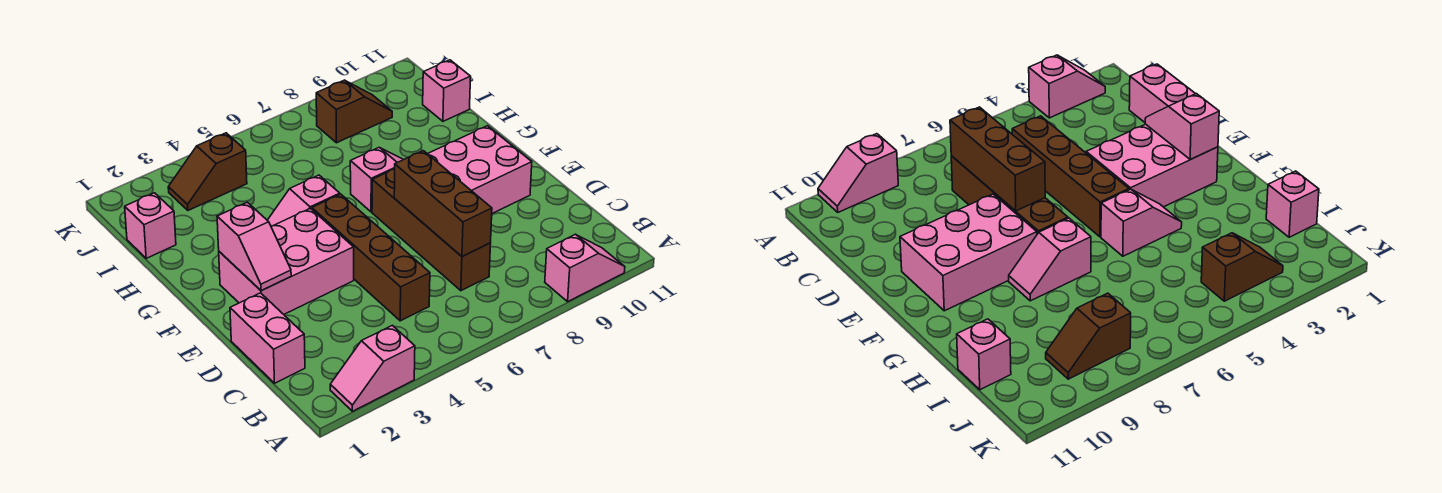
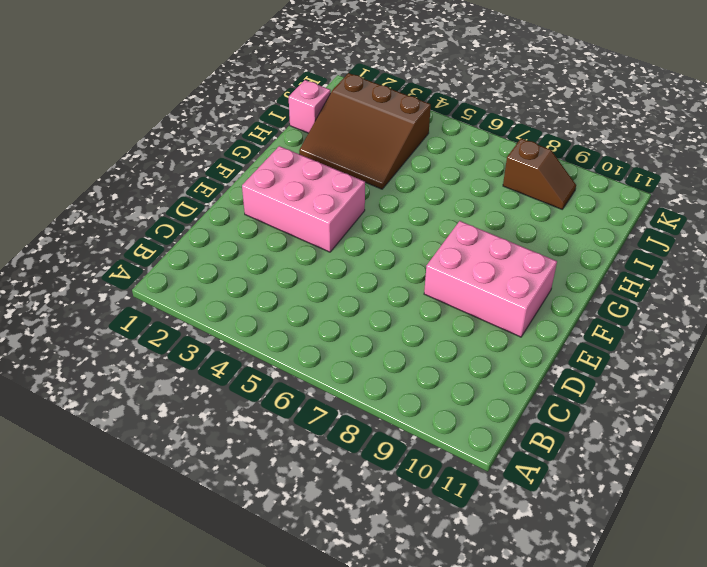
brown 3x3 slope [299,73,431,189] -> brown 1x2 slope [168,133,247,210]
none -> pink 1x2 slope [330,325,415,411]
none -> pink 1x2 slope [545,234,625,302]
none -> pink 1x2 brick [230,293,305,383]

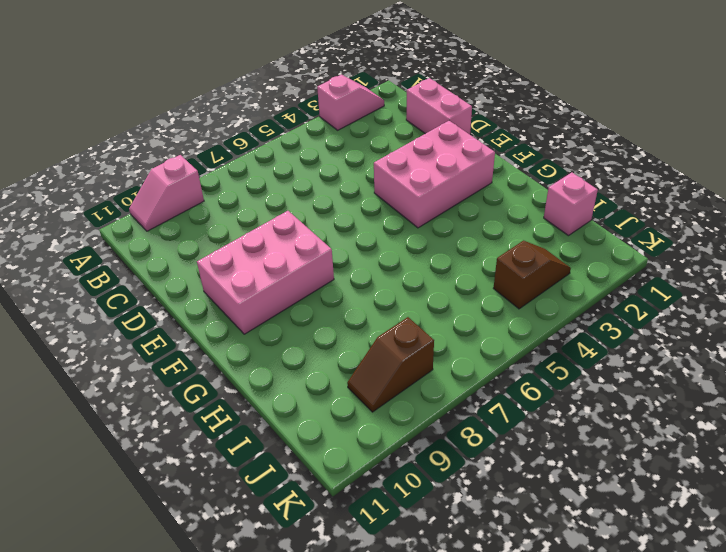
none -> brown 1x4 brick [312,194,430,321]
none -> brown 1x4 brick [372,169,491,291]
none -> pink 1x2 slope [267,175,340,226]

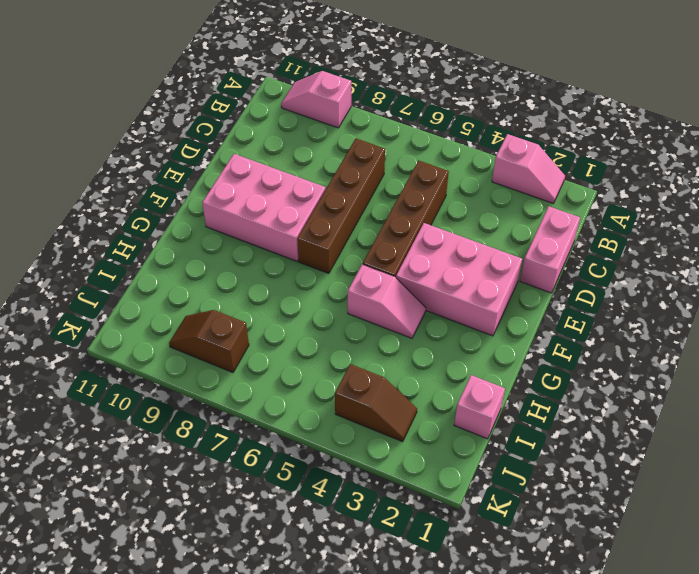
none -> pink 1x2 slope [350,147,403,212]
none -> pink 1x1 brick [423,60,471,121]
none -> brown 1x3 brick [394,151,492,257]

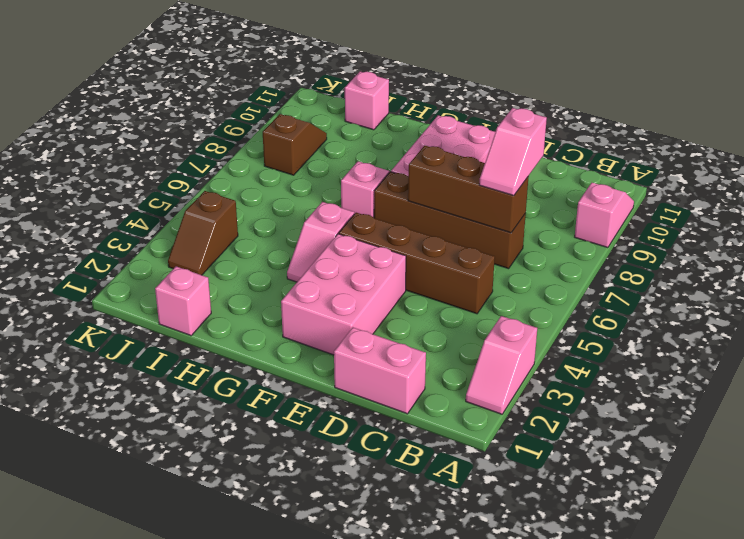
pink 1x2 slope [479,108,547,196] -> pink 1x2 slope turned to [217,202,291,291]

